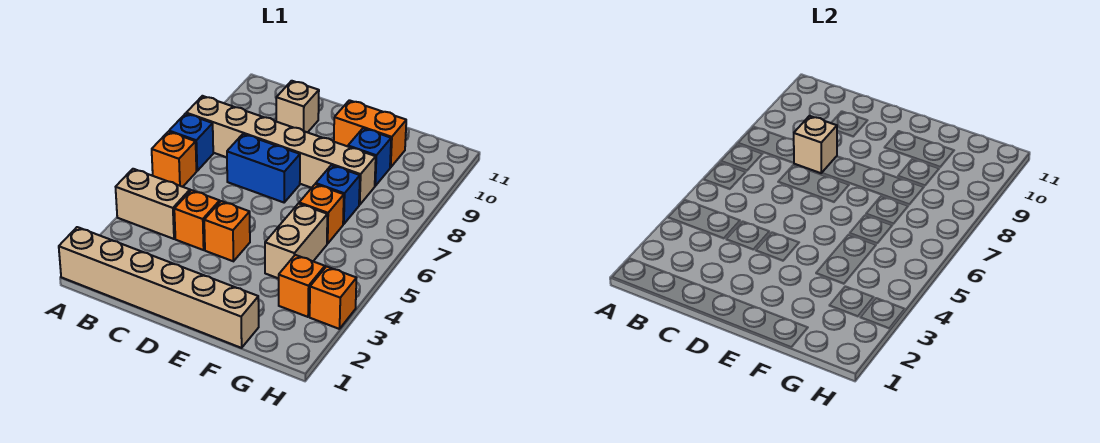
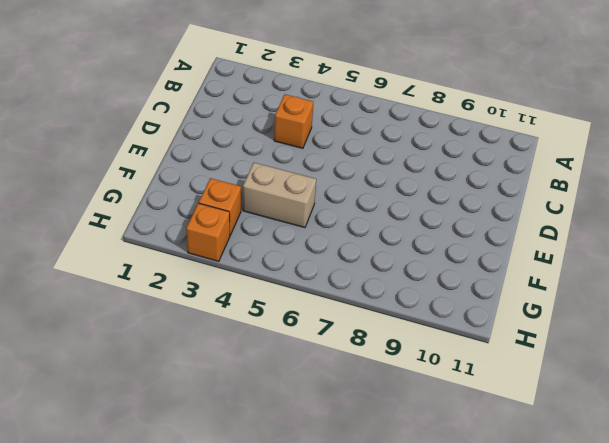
none -> tan 1x6 brick [59,227,259,348]
none -> tan 1x2 brick [116,169,190,239]
none -> orange 1x1 brick [152,132,196,187]

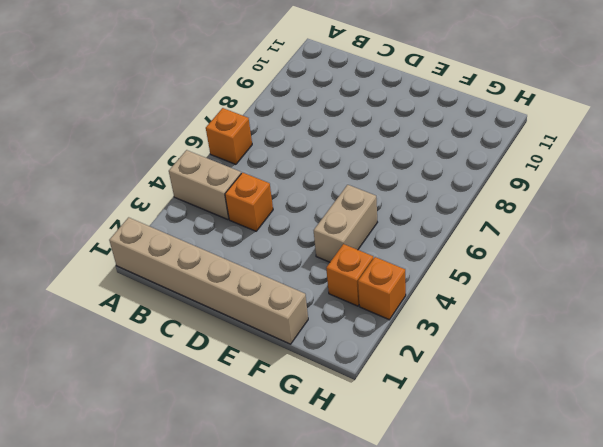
none -> blue 1x1 brick [169,114,213,171]
none -> tan 1x6 brick [186,96,376,205]
none -> blue 1x2 brick [227,134,300,202]

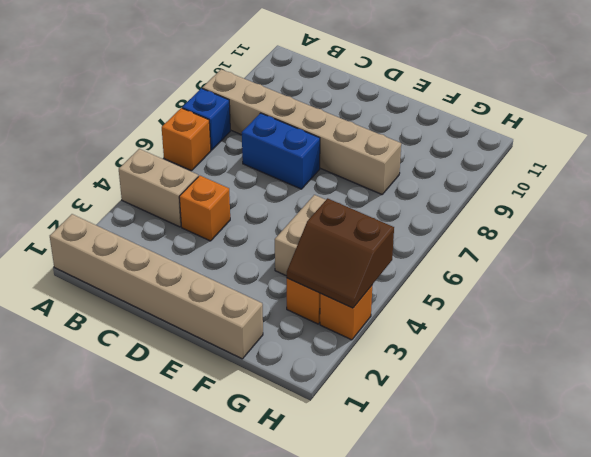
brown 2x2 slope [287,198,394,308] -> none
none -> tan 1x1 brick [276,81,319,132]
none -> orange 1x1 brick [204,201,250,261]
none -> orange 1x2 brick [334,100,406,168]

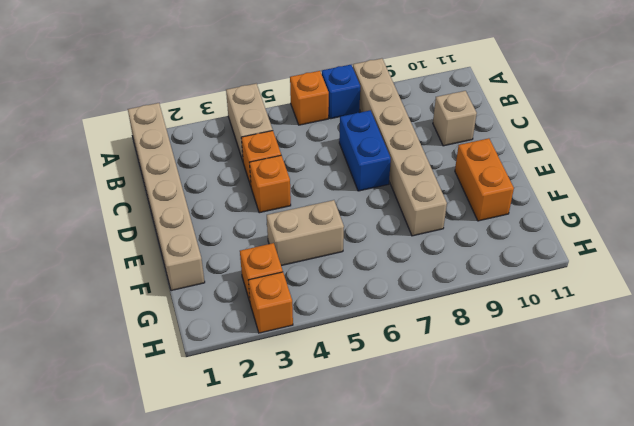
none -> orange 1x1 brick [299,184,344,244]
none -> blue 1x1 brick [316,165,360,224]
none -> blue 1x1 brick [348,128,391,186]

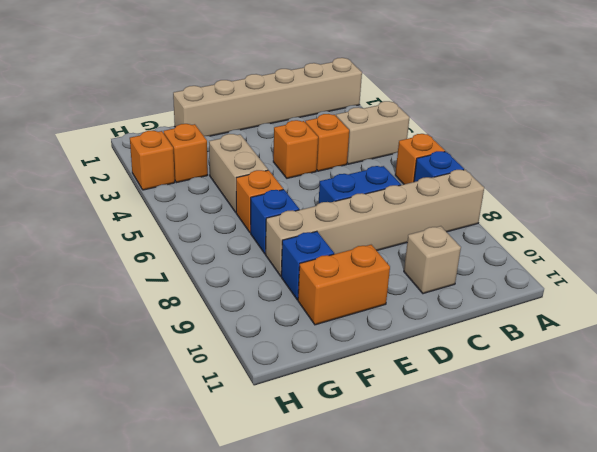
none -> tan 1x1 brick [794,116,837,173]

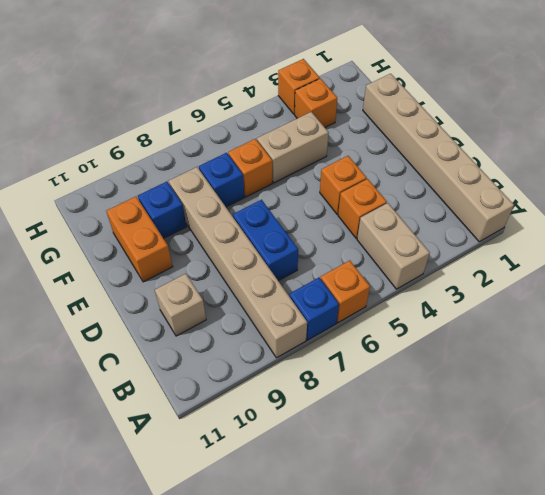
none -> tan 1x1 brick [794,116,837,173]

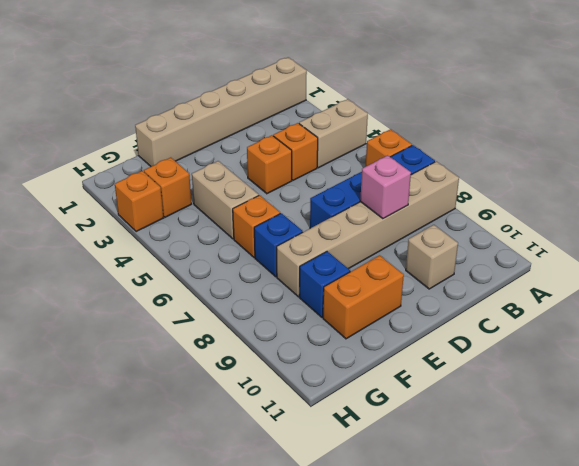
pink 1x1 brick [360,155,411,219] -> tan 1x1 brick [794,116,837,173]

